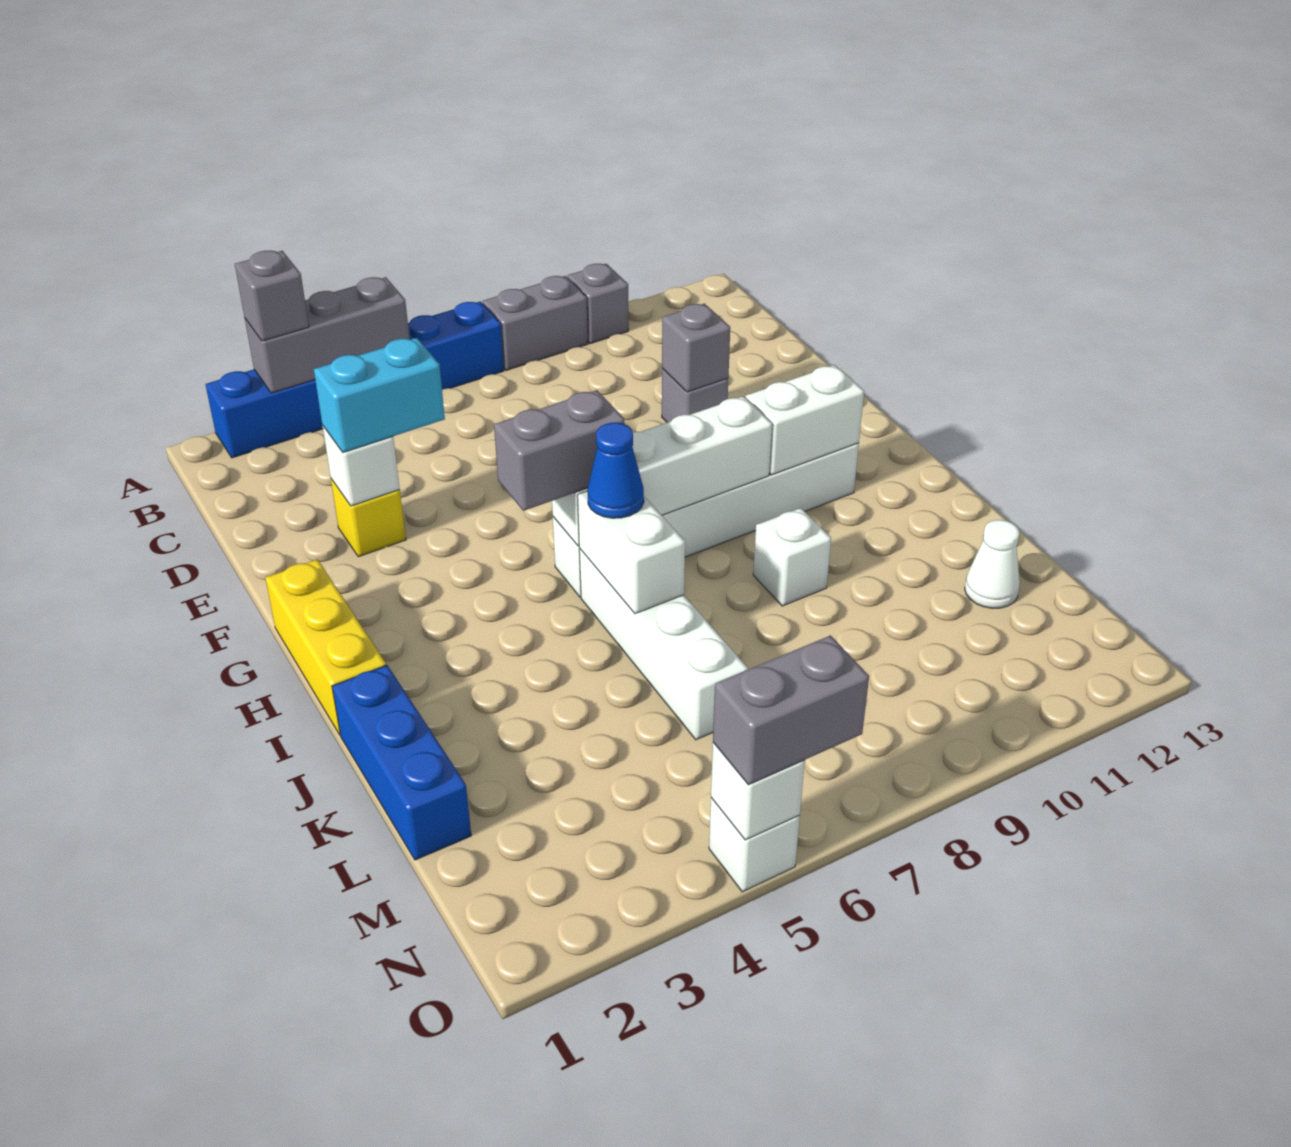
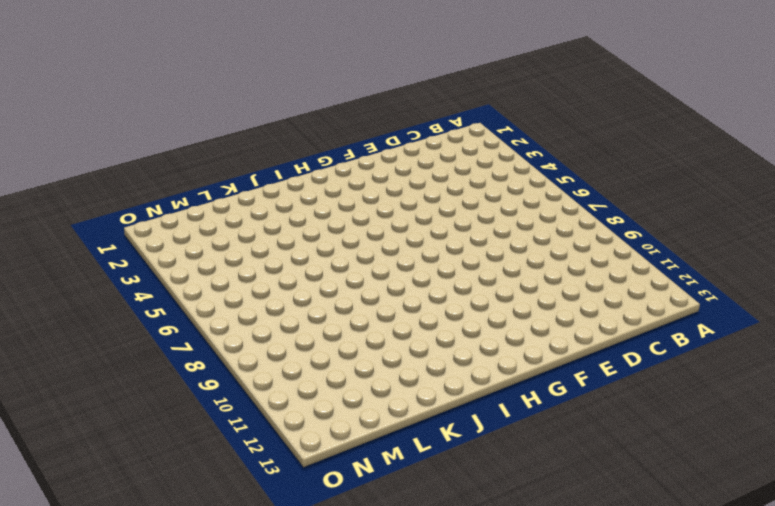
none -> blue 1x6 brick [205,302,504,458]
none -> grey 1x2 brick [482,276,588,370]
none -> grey 1x1 brick [567,264,629,344]

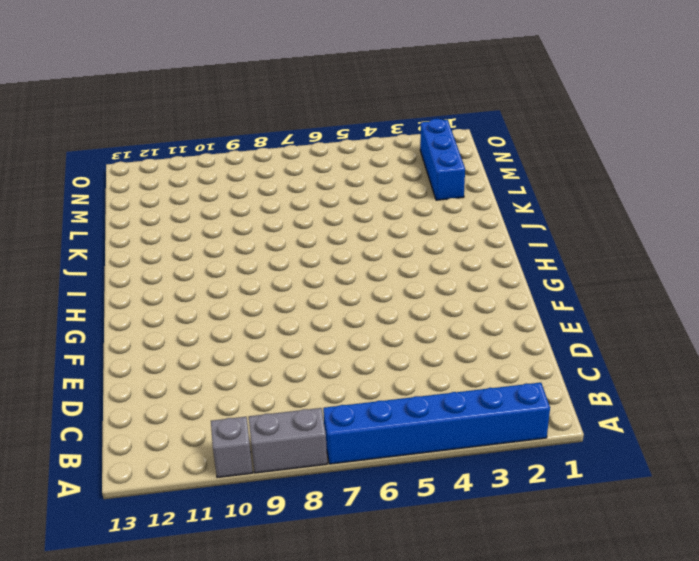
blue 1x3 brick [420,119,465,200] -> blue 1x3 brick moved to [332,665,471,860]
none -> yellow 1x1 brick [331,479,406,557]
none -> grey 1x1 brick [662,368,728,422]
none -> yellow 1x3 brick [265,559,386,735]

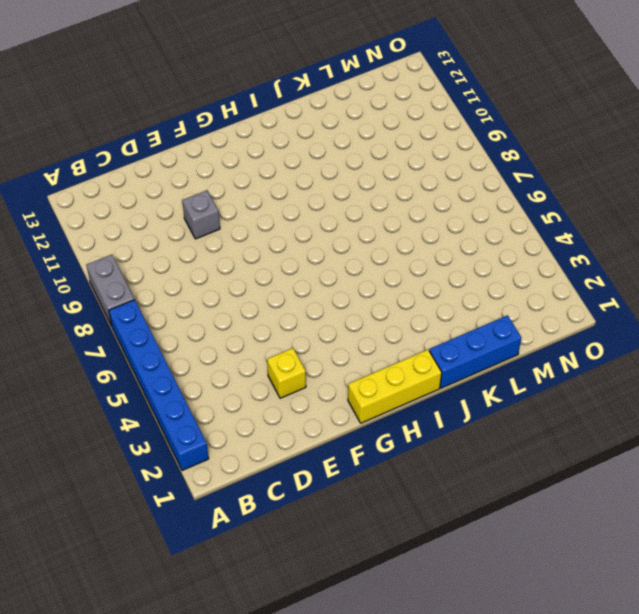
none -> grey 1x1 brick [567,264,629,344]
none -> white 1x6 brick [553,443,859,597]
none -> white 1x4 brick [579,549,748,740]

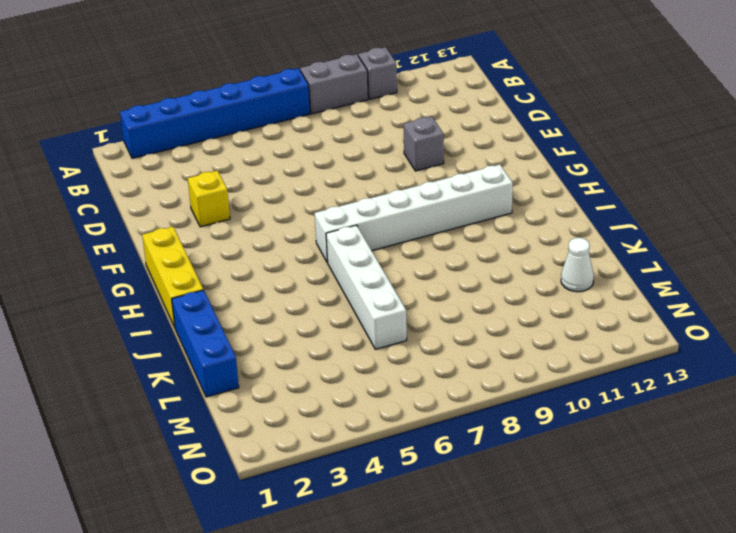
none -> white 1x1 brick [753,508,831,606]
none -> white 1x1 brick [709,798,800,892]
none -> grey 1x3 brick [245,277,410,393]

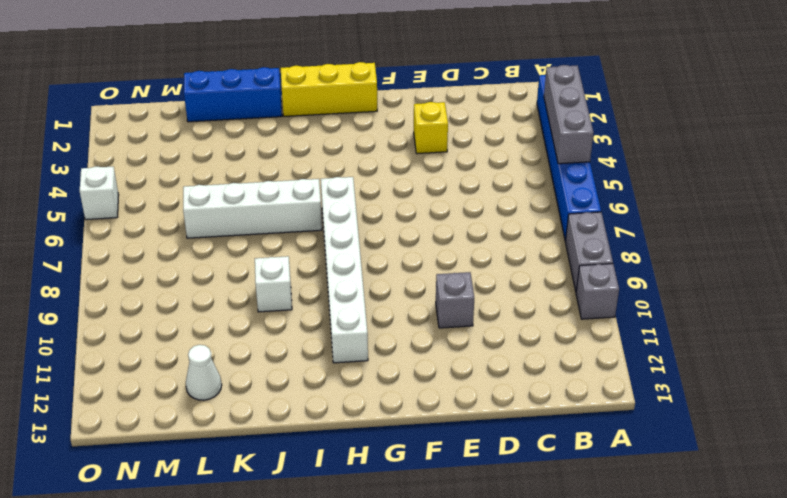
none -> white 1x1 brick [322,425,400,506]
none -> grey 1x1 brick [662,304,730,392]
none -> white 1x4 brick [552,396,772,546]

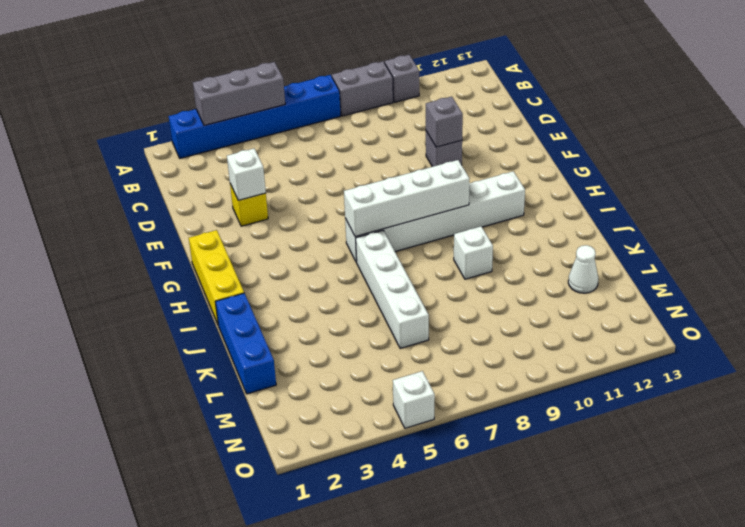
none -> white 1x2 brick [746,365,864,475]
none -> white 1x2 brick [577,491,685,614]
none -> white 1x1 brick [711,743,805,840]

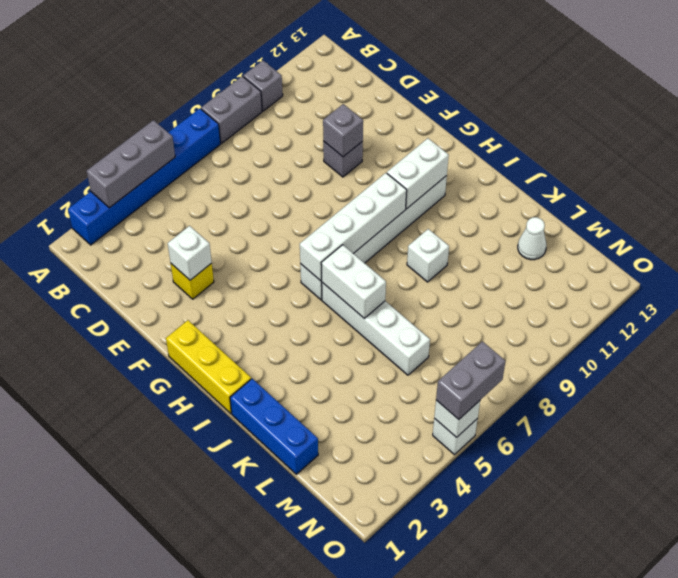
none -> grey 1x1 brick [235,251,309,341]
none -> cyan 1x2 brick [314,338,445,452]
none -> grey 1x2 brick [494,390,625,511]

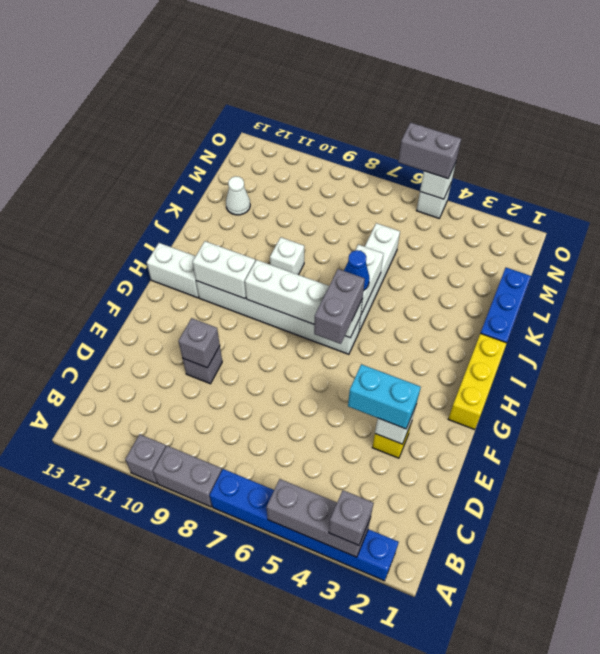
grey 1x2 brick [314,269,365,344] -> grey 1x2 brick turned to [494,390,625,511]
white 1x2 brick [147,243,199,298] -> none

